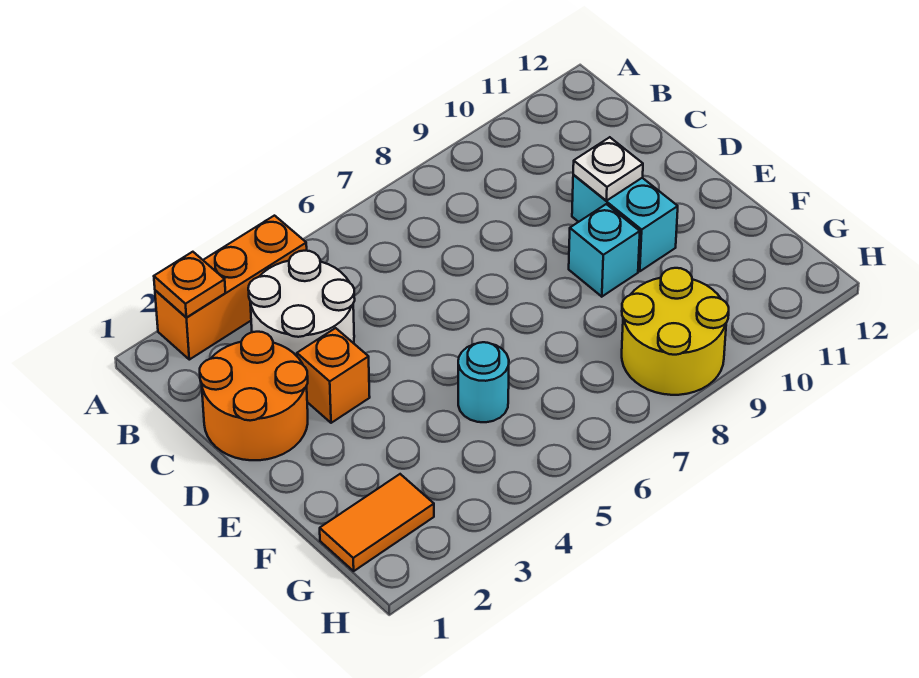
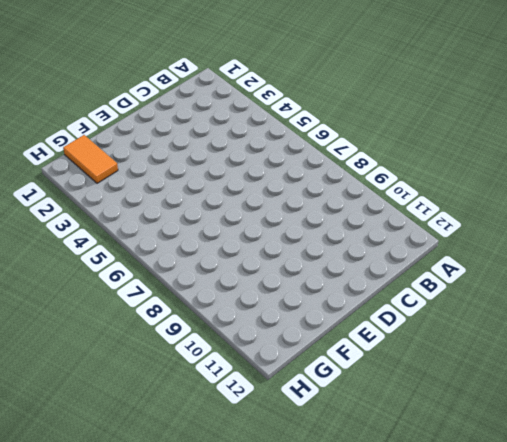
none -> orange 1x3 brick [155,216,307,360]
none -> white 2x2 round brick [248,251,355,356]

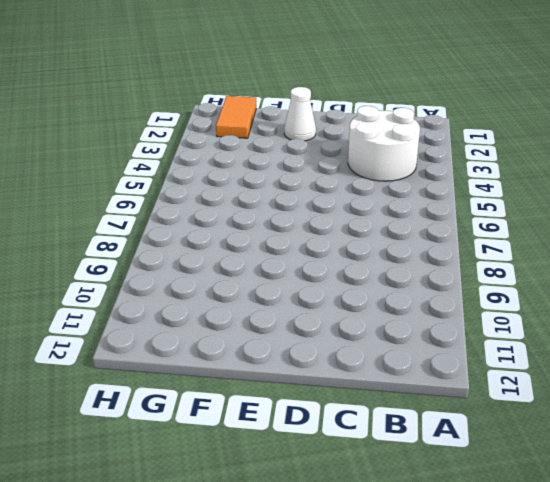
white 1x1 cone [284,87,316,141] -> none
none -> orange 1x3 brick [155,216,307,360]
none -> orange 2x2 round brick [200,332,308,460]

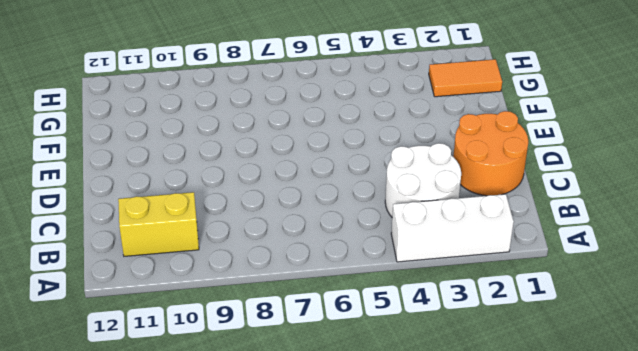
white 1x3 brick [391,194,514,262] -> orange 1x3 brick [155,216,307,360]
yellow 1x2 brick [118,192,199,256] -> none
none -> orange 1x1 brick [297,328,370,423]
none -> cyan 1x2 brick [572,175,678,271]

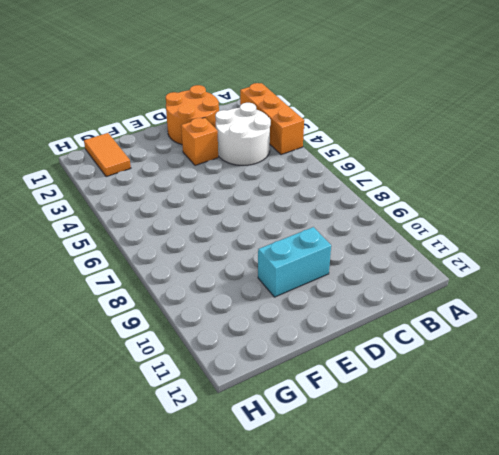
none -> cyan 1x1 brick [569,204,640,297]
none -> cyan 1x1 round brick [458,342,509,422]

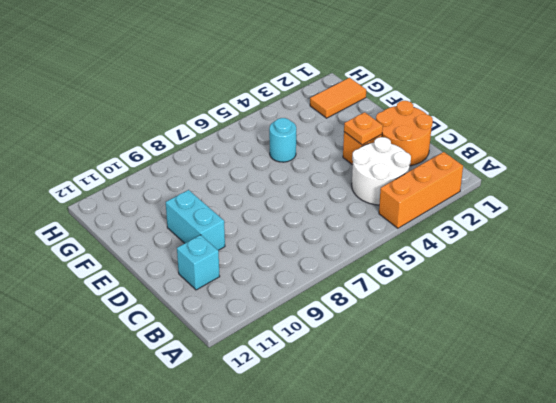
cyan 1x1 brick [177,235,220,290] -> cyan 1x1 brick moved to [569,204,640,297]
orange 1x1 plate [344,112,383,145] -> orange 1x1 plate moved to [154,252,225,317]
none -> yellow 2x2 round brick [622,268,729,395]
none -> white 1x1 plate [573,137,643,201]

